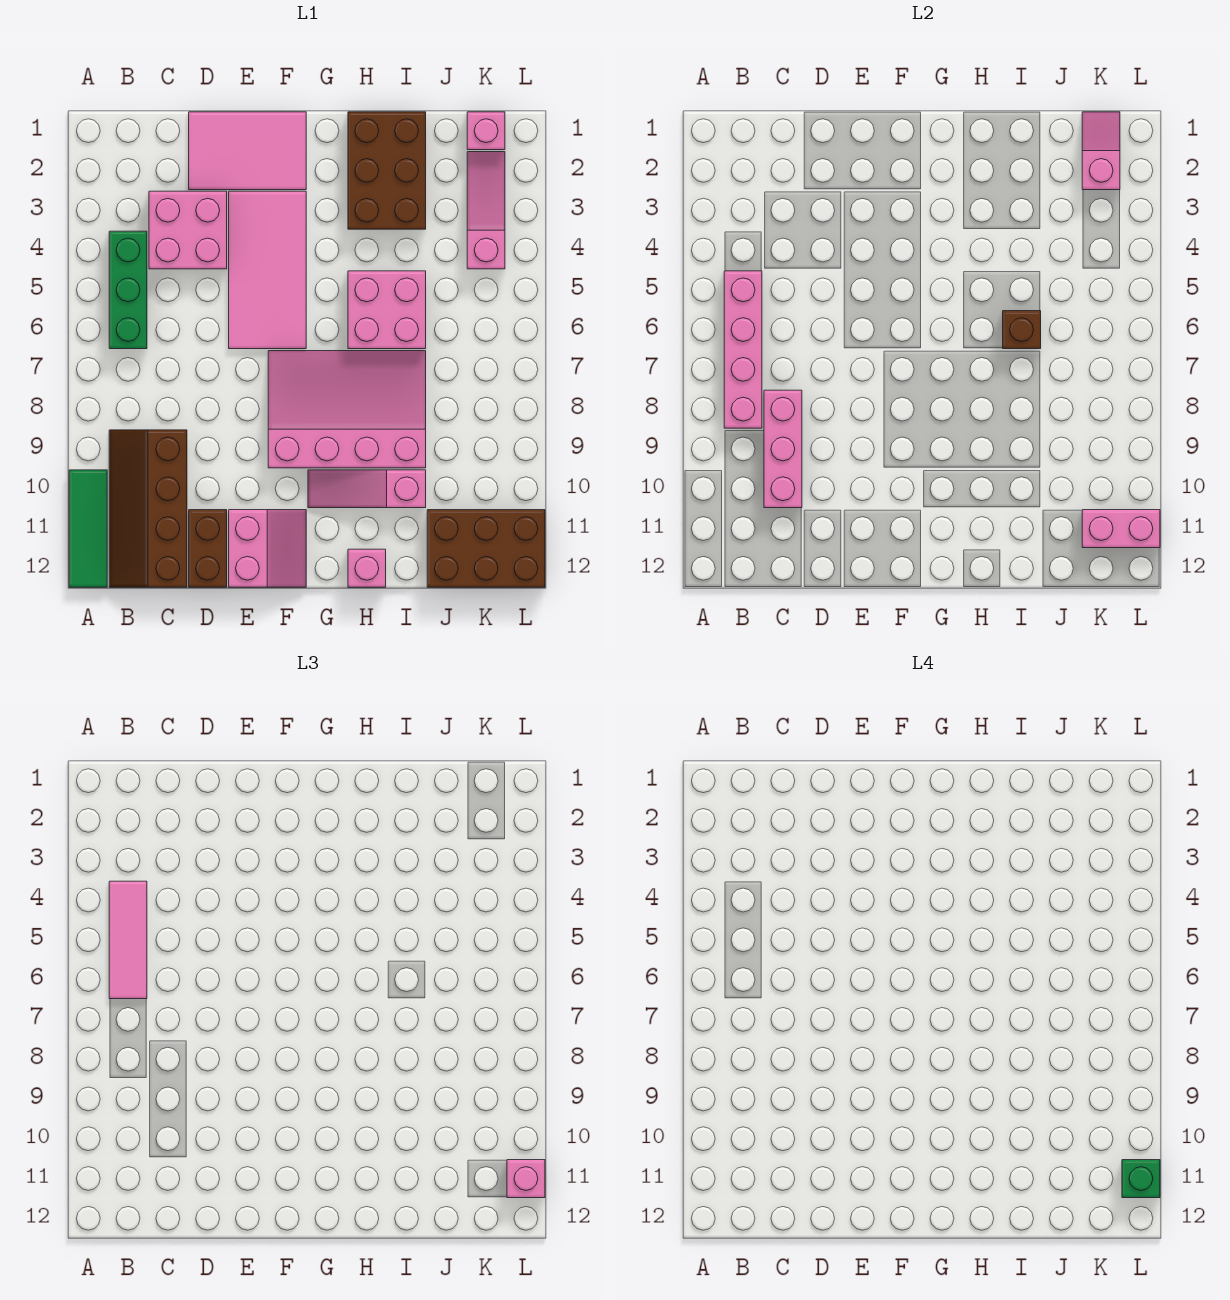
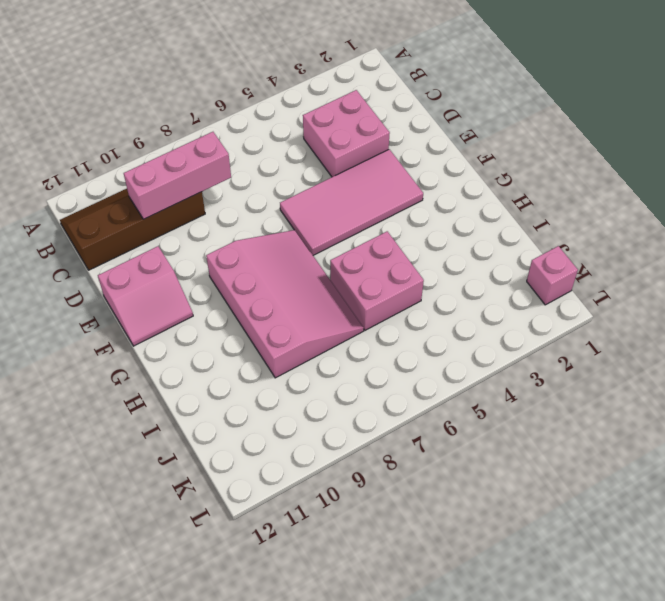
none -> green 1x3 tile [69,470,107,587]
none -> green 1x3 brick [109,231,147,349]
none -> pink 2x3 tile [189,112,306,190]

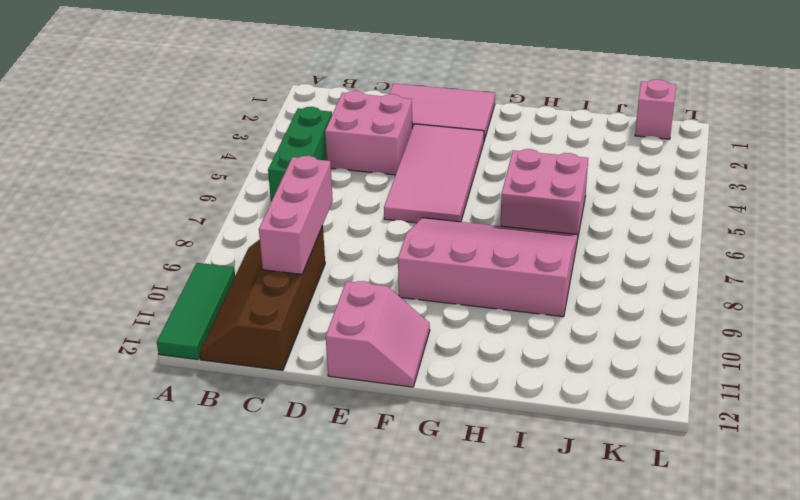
none -> brown 1x2 brick [189,510,227,587]
none -> pink 1x3 slope [308,470,426,508]
none -> brown 2x3 brick [348,112,426,229]

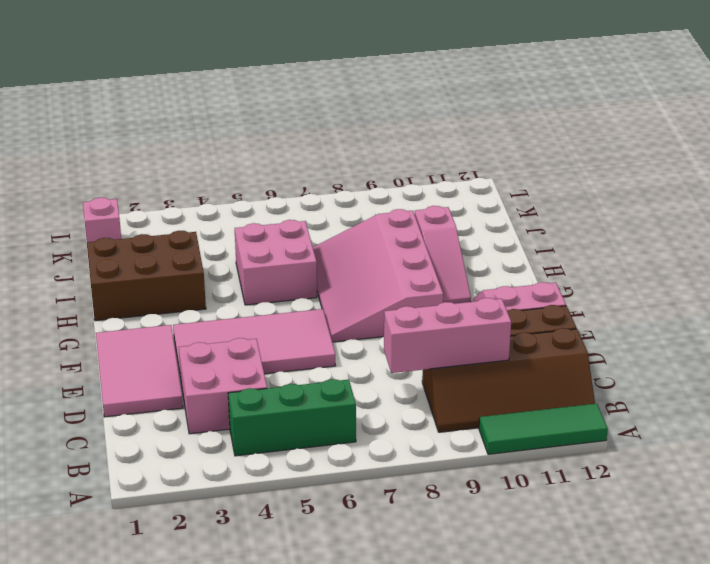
none -> pink 1x1 brick [348,549,386,587]
none -> brown 2x3 brick [427,510,545,587]
none -> pink 1x3 slope [467,152,505,269]

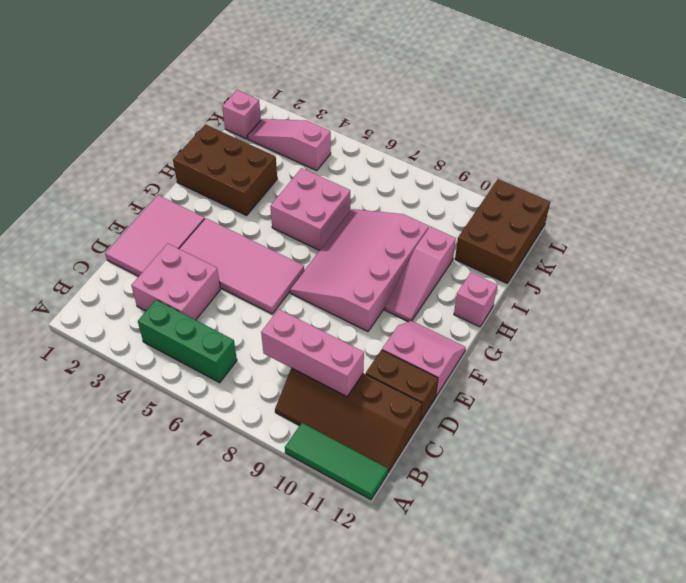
none -> pink 1x4 brick [724,271,762,428]
none -> brown 1x1 brick [1003,311,1041,349]
none -> pink 1x2 slope [1082,112,1120,190]

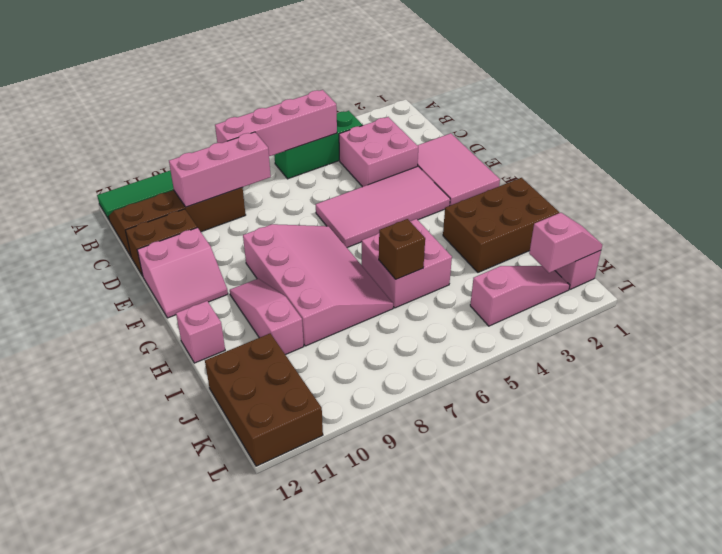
none -> pink 1x2 brick [1082,510,1160,548]
none -> pink 1x3 tile [109,881,147,999]
none -> pink 1x1 brick [507,1160,545,1198]

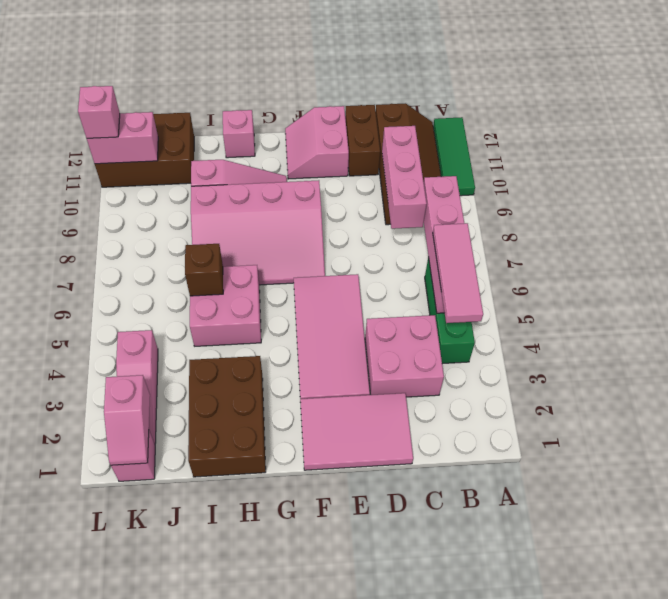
none -> green 1x1 brick [1122,1160,1160,1198]

